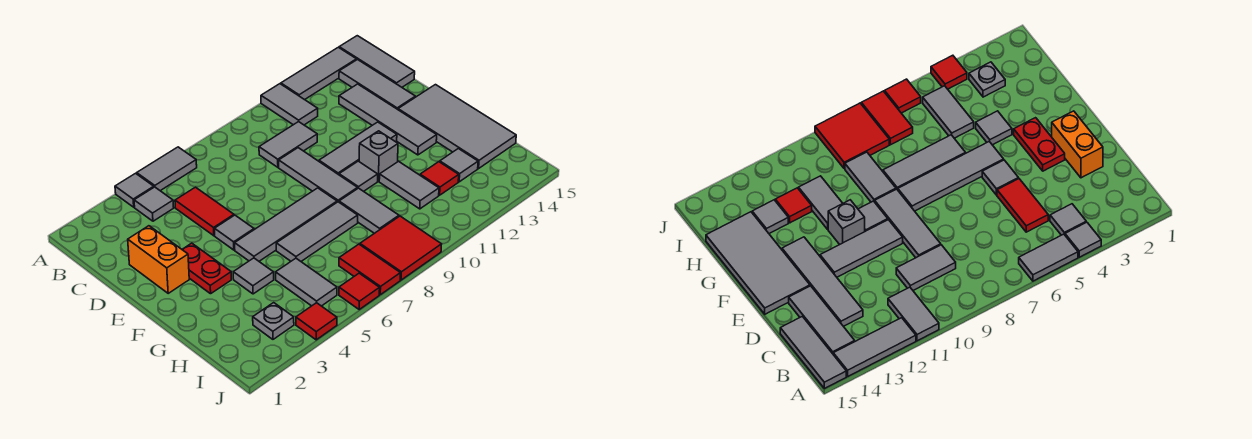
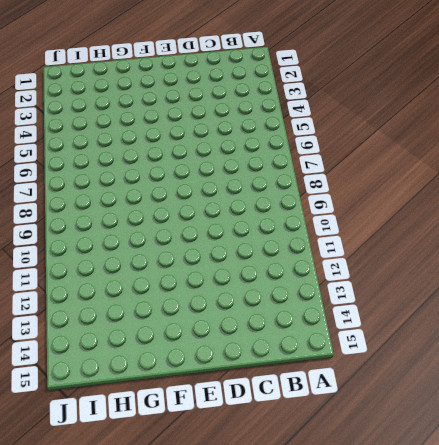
none -> grey 1x1 tile [115,173,154,207]
none -> grey 1x2 tile [137,147,197,191]
none -> grey 1x2 tile [261,84,318,125]
none -> grey 1x3 tile [281,47,357,100]

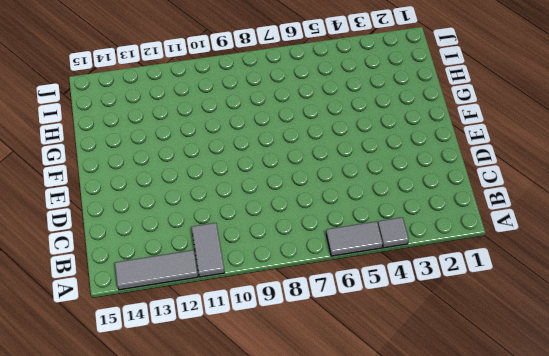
none -> grey 1x3 tile [339,36,415,87]
none -> grey 1x1 tile [134,187,174,221]
none -> grey 1x3 tile [339,60,415,109]
none -> red 1x2 tile [175,187,234,236]

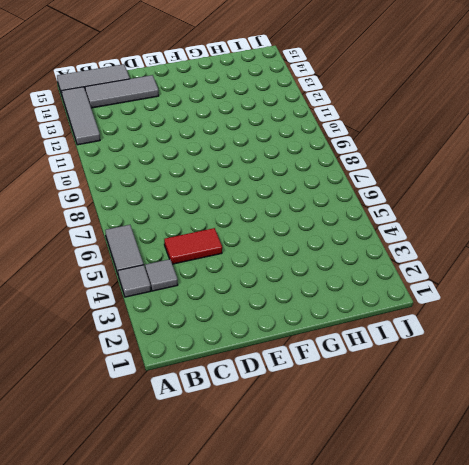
none -> grey 1x2 tile [261,84,318,125]
none -> grey 1x2 tile [259,122,317,167]
none -> grey 1x4 tile [339,84,437,155]
none -> orange 1x2 brick [128,226,189,293]

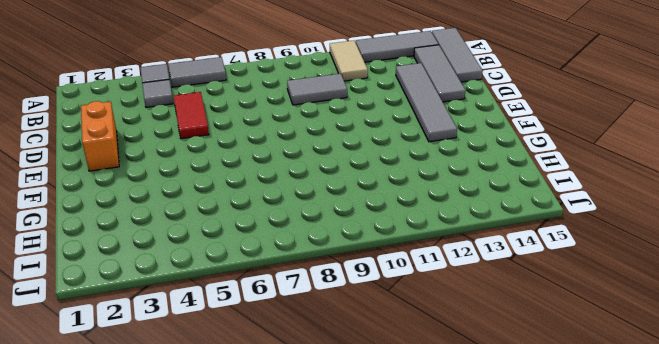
tan 1x2 tile [330,40,368,81] -> grey 1x2 tile [261,84,318,125]
none -> grey 1x3 tile [279,148,358,202]
none -> red 1x2 plate [182,243,231,294]
none -> grey 1x1 tile [215,215,254,250]
none -> grey 1x3 tile [319,122,397,175]

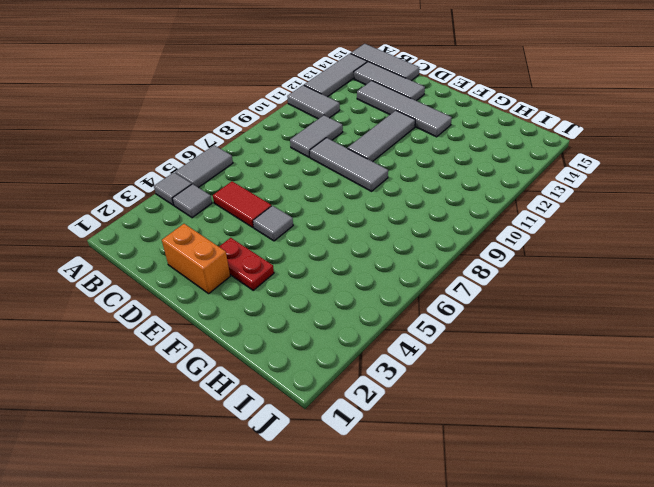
none -> grey 2x4 tile [398,85,516,168]
none -> grey 1x4 tile [235,188,337,261]
none -> grey 1x1 tile [339,161,378,191]
none -> grey 1x1 brick [359,131,398,181]

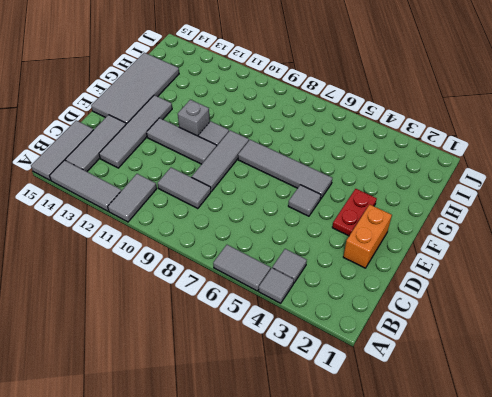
none -> red 1x2 tile [175,187,234,236]
none -> grey 1x1 tile [233,258,274,294]
none -> grey 1x3 tile [276,202,358,261]
none -> grey 1x2 tile [339,188,399,233]

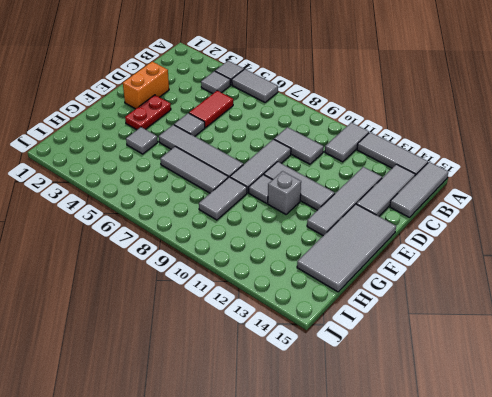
none -> grey 1x2 tile [379,161,439,209]
none -> grey 1x2 tile [276,258,337,306]
none -> red 1x1 tile [420,162,459,195]
none -> grey 1x1 tile [440,149,478,182]

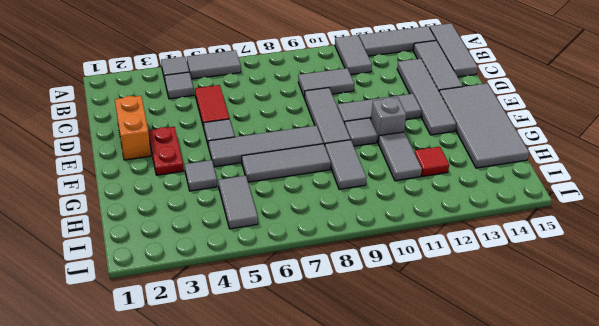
none -> grey 1x1 tile [440,149,478,182]
none -> grey 1x1 plate [253,303,294,339]
none -> red 1x2 tile [339,244,400,295]
none -> red 2x2 tile [360,216,442,280]

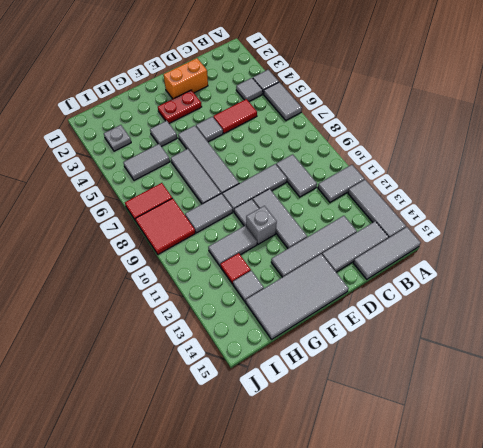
none -> red 1x1 tile [296,303,337,340]
none -> red 1x1 tile [339,273,380,309]

